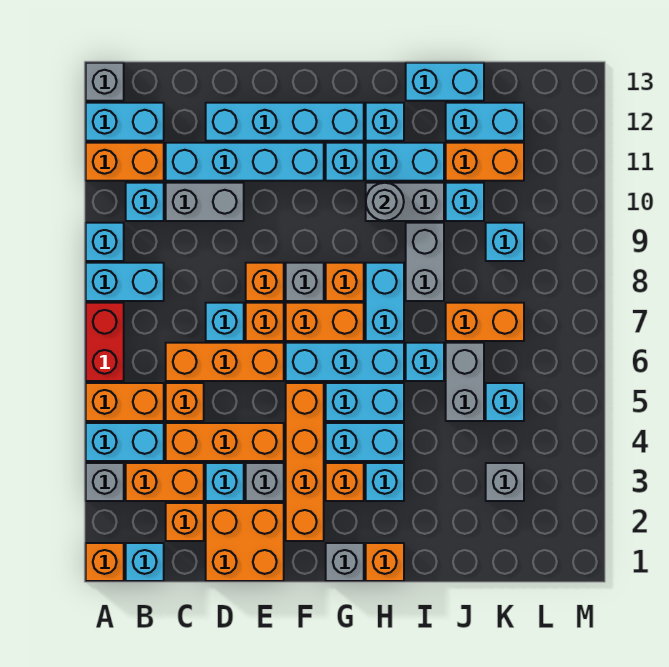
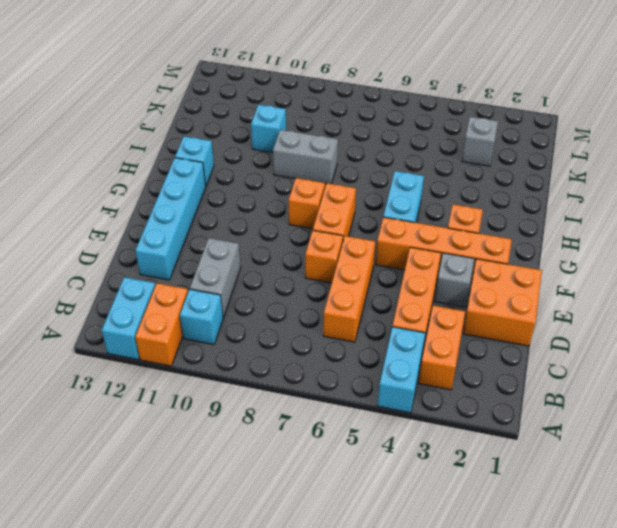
none -> orange 1x1 brick [86,543,124,581]
none -> grey 1x1 brick [86,463,124,501]
none -> orange 1x2 brick [86,383,164,421]
none -> red 1x2 brick [86,303,124,381]

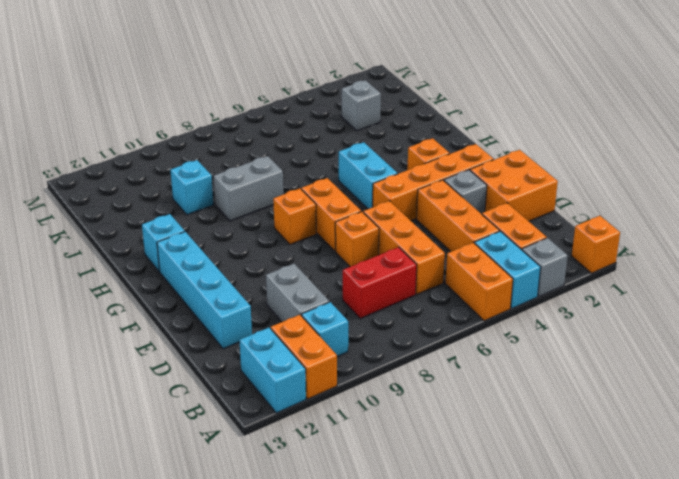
red 1x2 brick [343,247,417,319] -> red 1x2 brick moved to [86,303,124,381]
none -> cyan 1x2 brick [86,263,164,301]
none -> cyan 1x1 brick [86,223,124,261]
none -> grey 1x1 brick [86,63,124,101]
none -> cyan 1x1 brick [126,543,164,581]

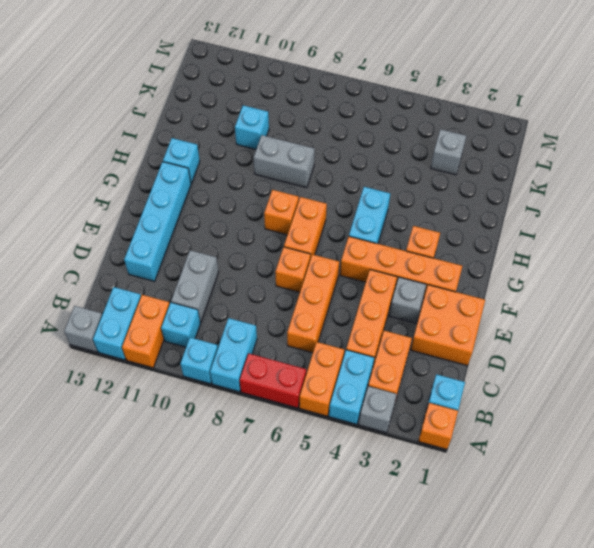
none -> orange 1x1 brick [166,503,204,541]
none -> orange 1x1 brick [166,383,204,421]
none -> cyan 1x4 brick [166,143,324,181]
none -> cyan 1x1 brick [206,463,244,501]

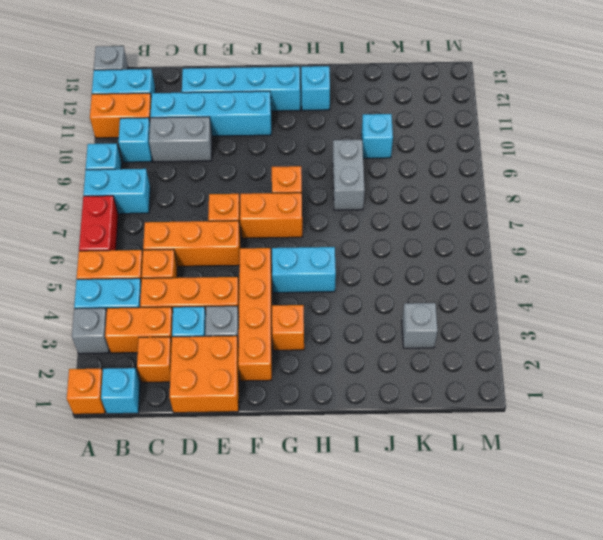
none -> cyan 1x1 brick [206,303,244,341]
none -> orange 1x1 brick [246,263,284,301]
none -> cyan 1x3 brick [286,343,404,381]
none -> grey 1x1 brick [286,263,324,301]

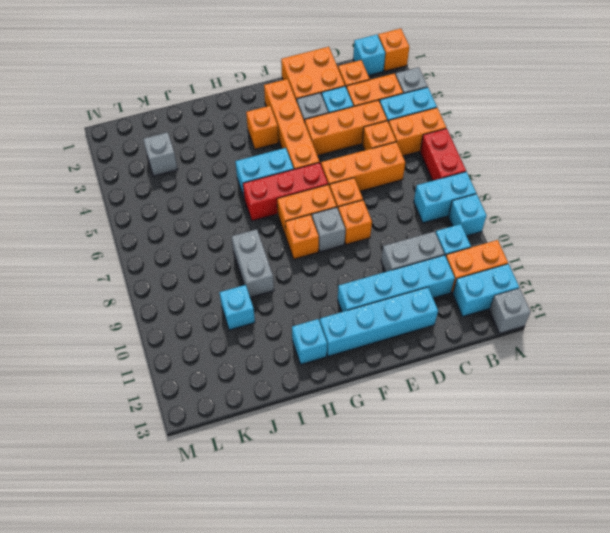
red 1x3 brick [243,163,328,221] -> cyan 1x3 brick [286,343,404,381]
none -> cyan 1x1 brick [206,303,244,341]
none -> grey 1x1 brick [326,543,364,581]
none -> cyan 1x2 brick [326,423,404,461]
none -> cyan 1x1 brick [326,143,364,181]

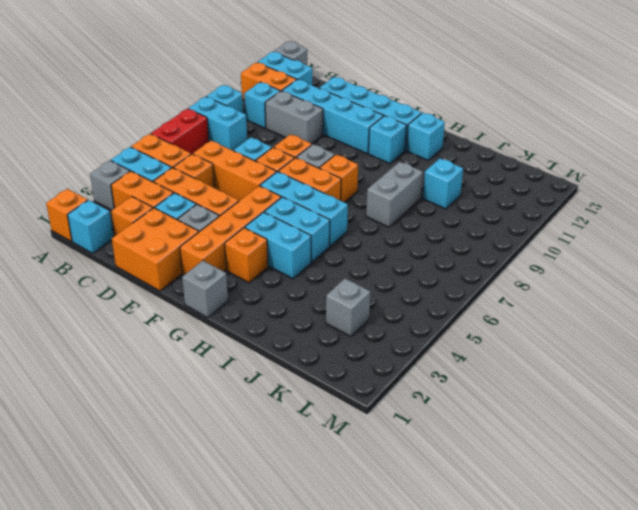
none -> orange 1x1 brick [366,543,404,581]
none -> cyan 1x1 brick [366,463,404,501]
none -> cyan 1x2 brick [366,263,404,341]
none -> grey 1x2 brick [366,183,444,221]

